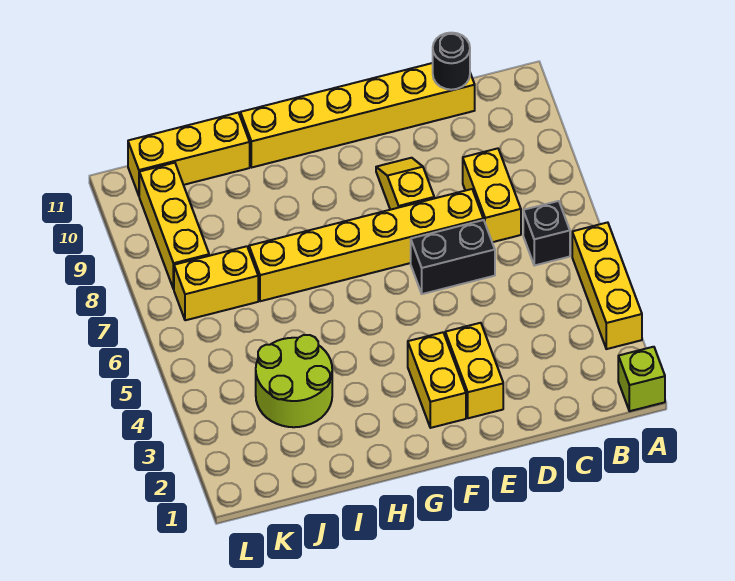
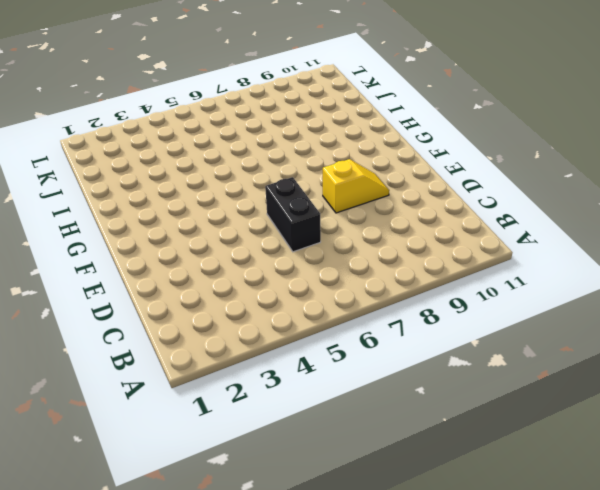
none -> lime 1x1 brick [618,347,665,411]
none -> yellow 1x3 brick [572,222,642,349]
none -> black 1x1 brick [523,201,570,265]

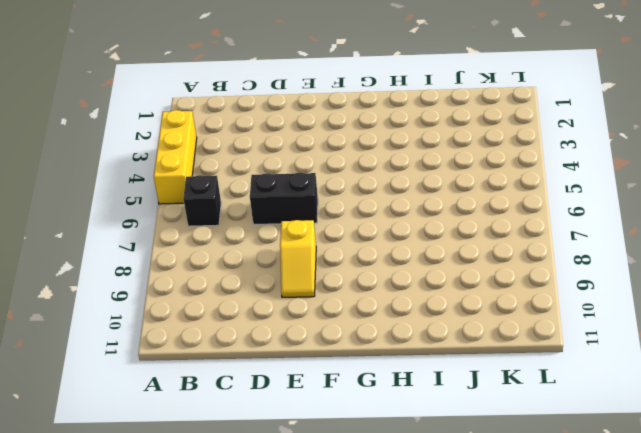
none -> lime 1x1 brick [618,347,665,411]
none -> yellow 1x2 brick [463,148,521,242]
none -> yellow 1x6 brick [240,63,475,167]

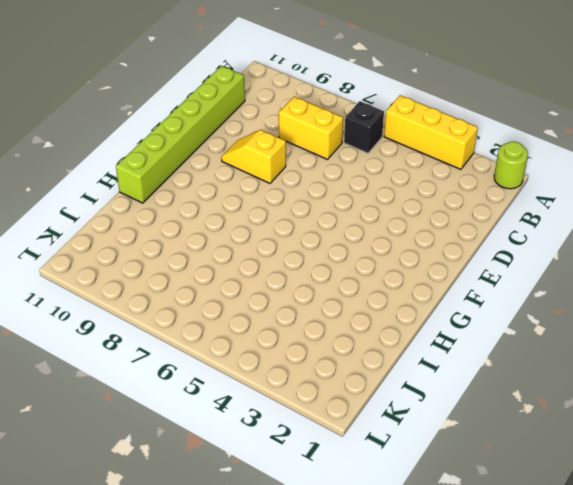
lime 1x1 round brick [494,142,528,189] -> lime 1x1 brick [618,347,665,411]
lime 1x6 brick [116,66,245,203] -> yellow 1x6 brick [240,63,475,167]
none -> black 1x2 brick [411,220,495,294]
none -> yellow 1x6 brick [249,189,483,301]
none -> yellow 1x2 brick [445,323,503,418]

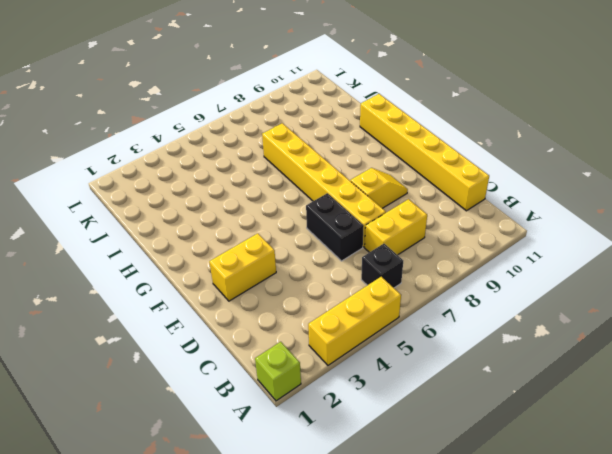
none -> yellow 1x2 brick [408,332,466,428]
none -> lime 2x2 round brick [256,335,332,427]
none -> yellow 1x3 brick [128,113,250,195]

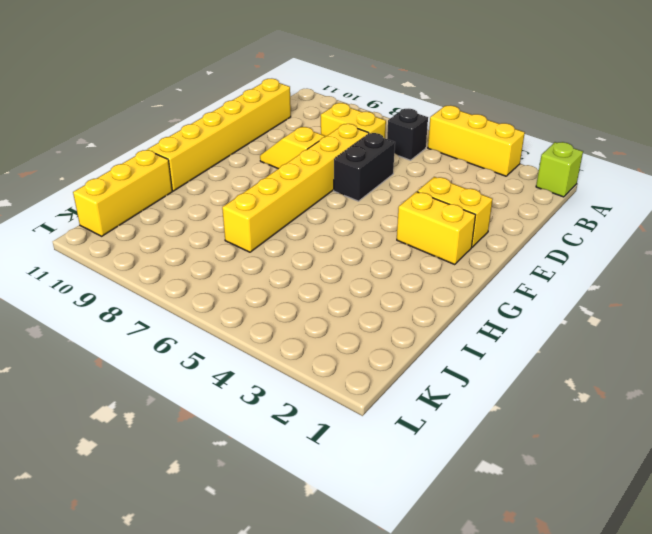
none -> lime 2x2 round brick [256,335,332,427]
none -> yellow 1x2 brick [174,246,258,320]
none -> yellow 1x3 brick [139,163,209,289]

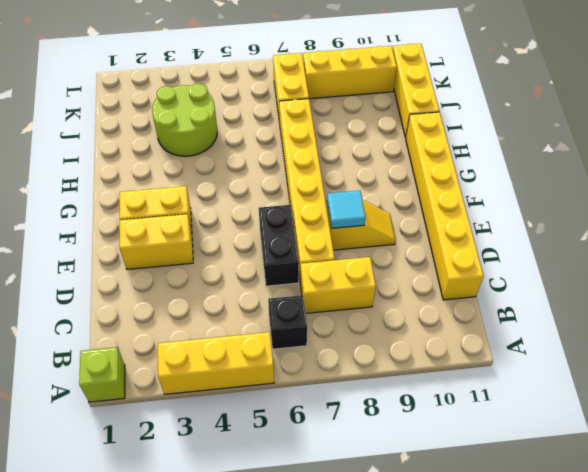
cyan 1x1 tile [327,191,365,228] -> none
none -> black 1x1 round brick [433,33,470,90]

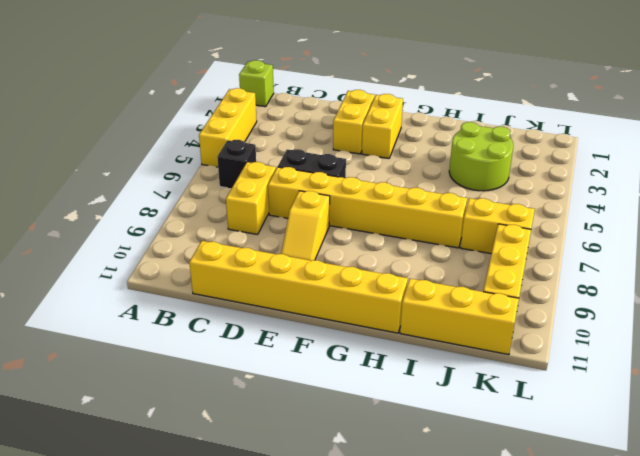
none -> black 1x1 round brick [433,33,470,90]

